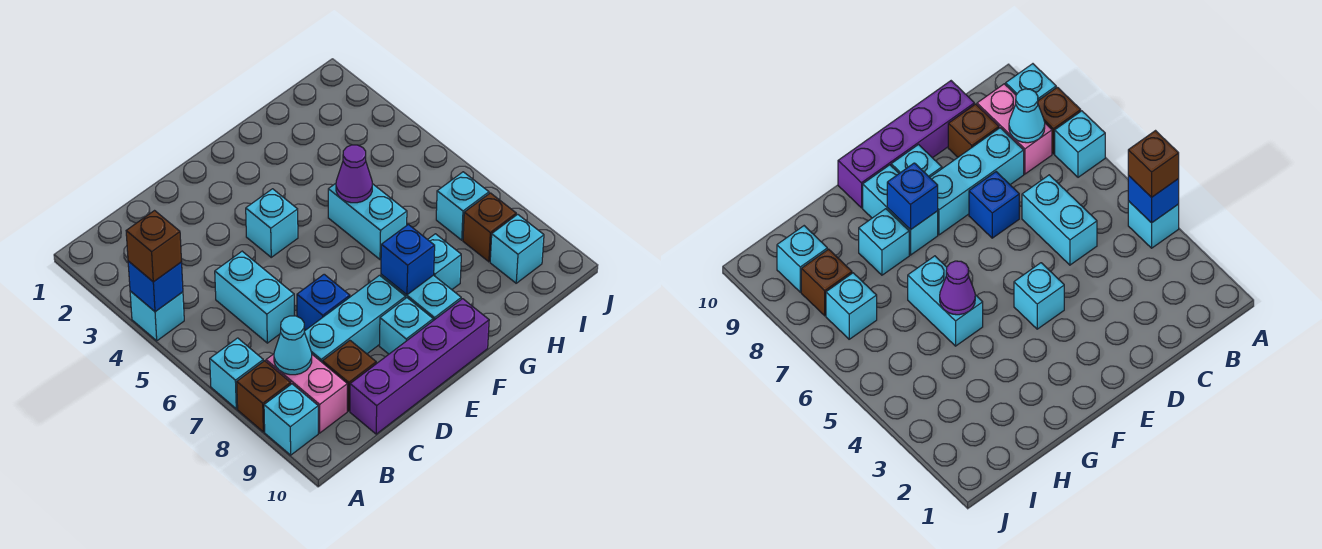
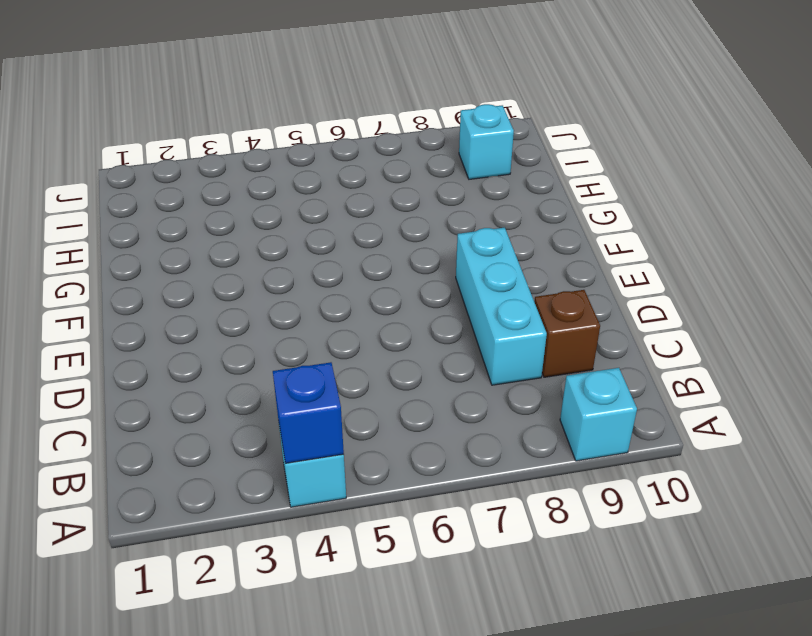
none -> cyan 1x1 brick [210,338,263,409]
none -> brown 1x1 brick [237,361,291,432]
none -> pink 1x2 brick [266,354,347,433]

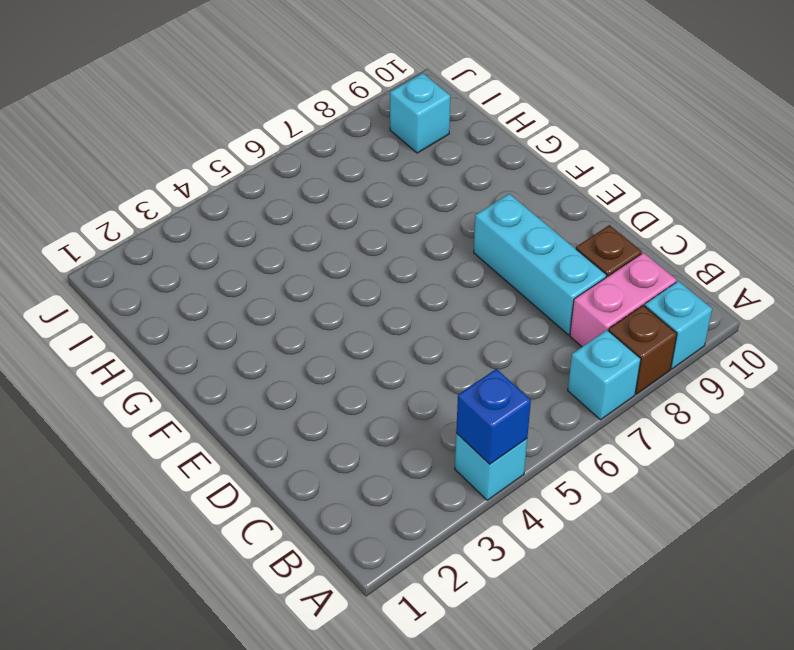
none -> cyan 1x2 brick [215,251,295,343]
none -> purple 1x4 brick [350,299,489,434]
none -> blue 1x1 brick [297,274,350,330]

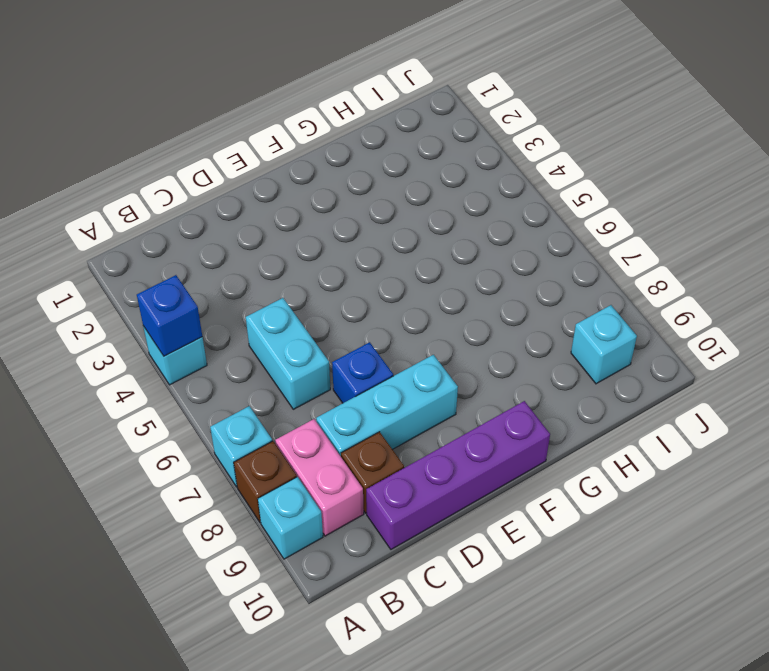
none -> cyan 1x1 brick [246,189,298,257]
none -> cyan 1x1 brick [379,298,433,354]
none -> cyan 1x2 brick [381,274,461,321]

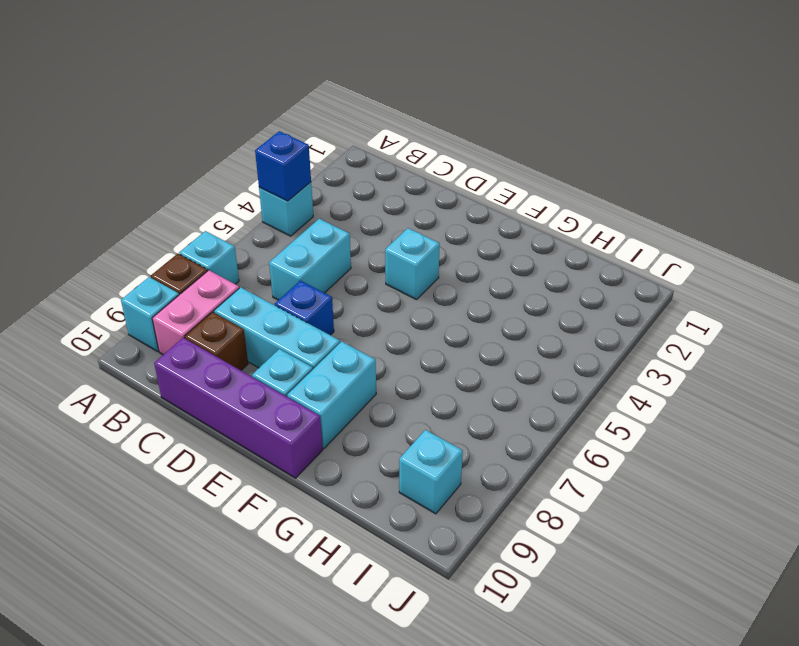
none -> cyan 1x2 brick [328,184,407,259]
none -> cyan 1x1 brick [428,234,461,290]
none -> cyan 1x1 brick [436,172,489,240]

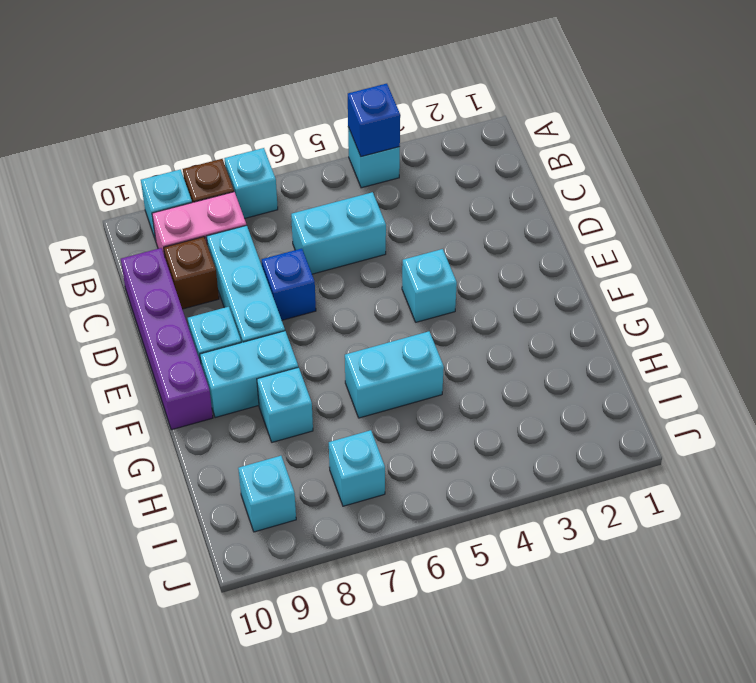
none -> brown 1x1 brick [463,193,516,262]
none -> cyan 1x1 cone [274,316,312,375]
none -> blue 1x1 brick [381,224,435,295]

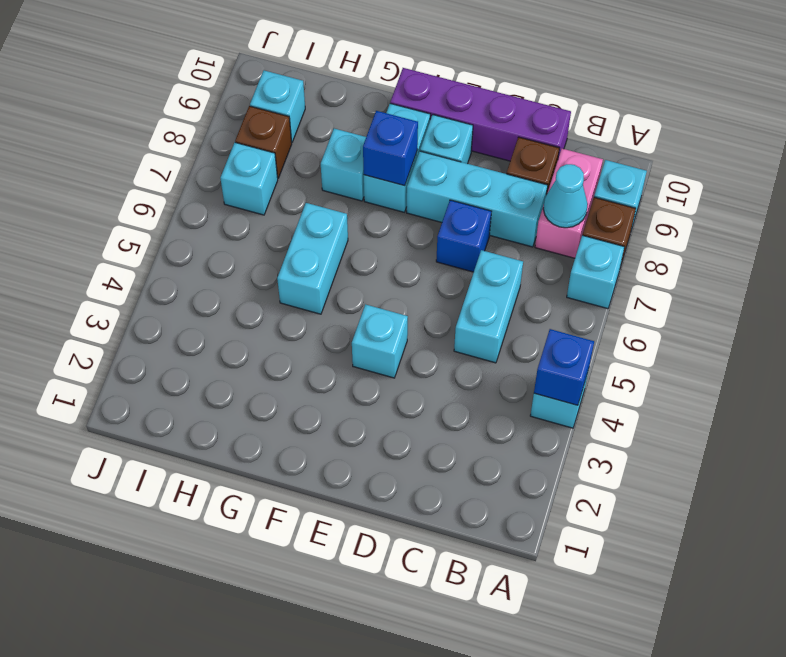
none -> purple 1x1 cone [336,145,372,203]
none -> brown 1x1 brick [126,211,182,282]

